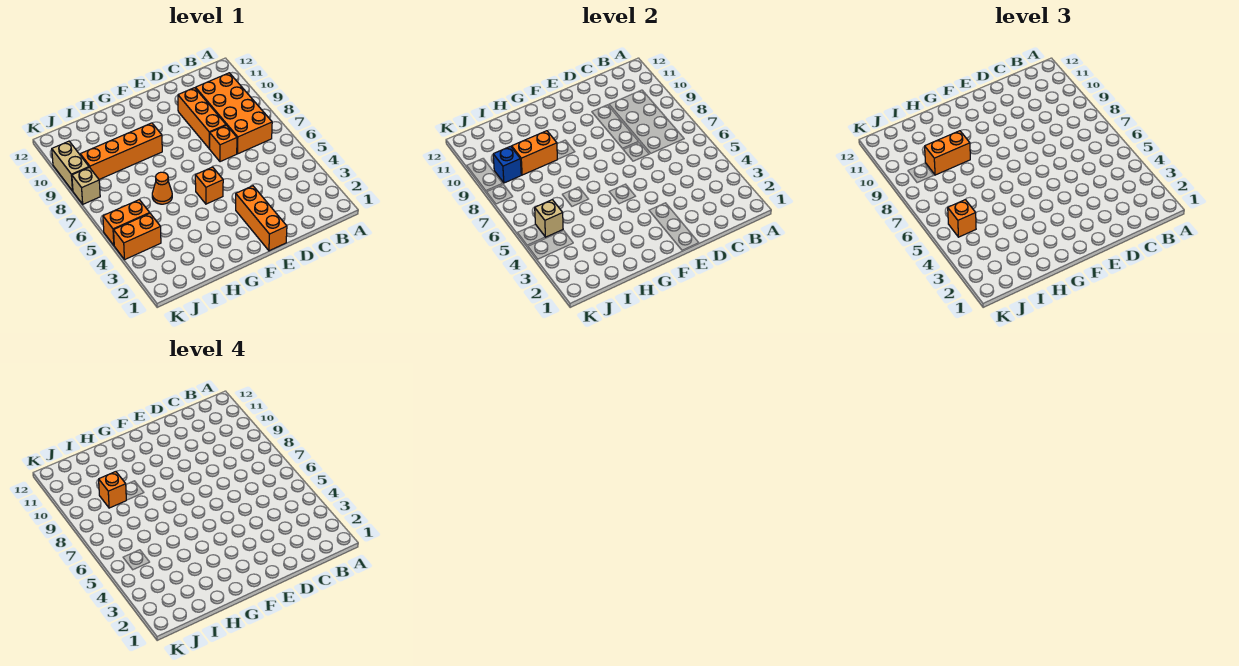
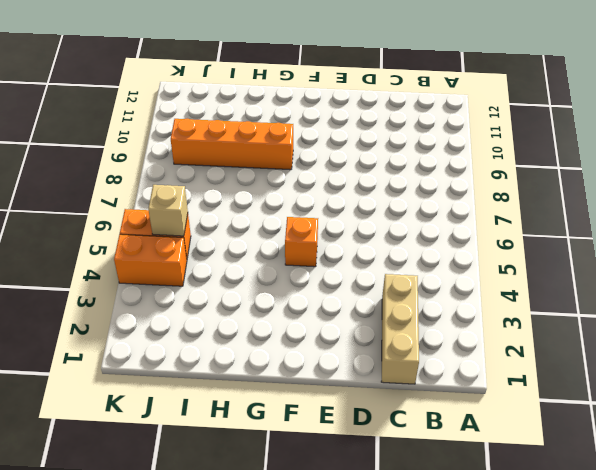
tan 1x3 brick [381,274,419,384] -> none
none -> orange 2x4 brick [195,73,272,154]
none -> orange 1x1 brick [209,125,237,162]
none -> orange 1x3 brick [178,88,226,148]

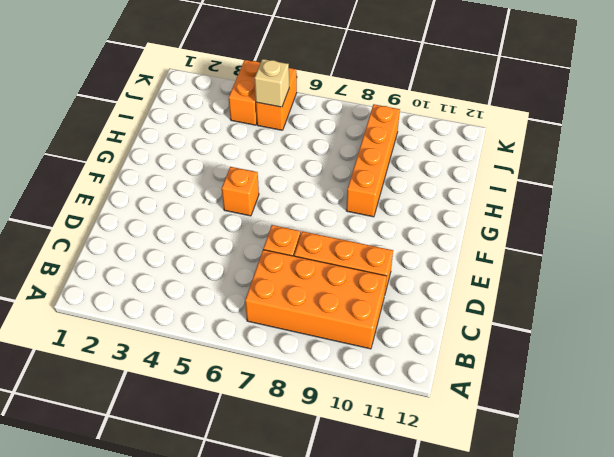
none -> orange 1x3 brick [236,186,287,251]
none -> orange 1x1 cone [152,172,172,204]
none -> tan 1x1 brick [72,167,100,204]

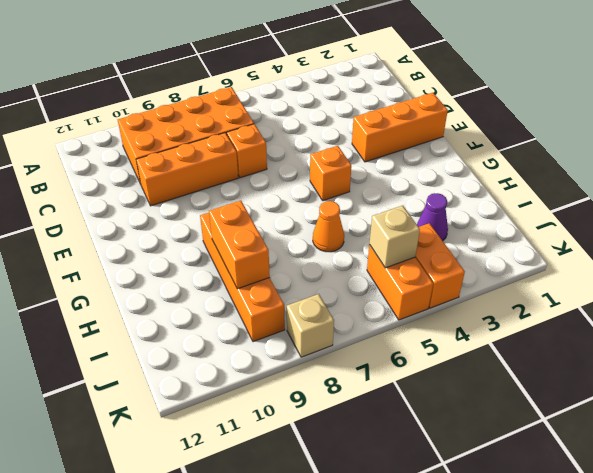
purple 1x1 cone [417,193,448,241] -> none
none -> tan 1x2 brick [52,141,89,191]
none -> blue 1x1 brick [493,146,521,183]
none -> orange 1x2 brick [925,131,970,175]

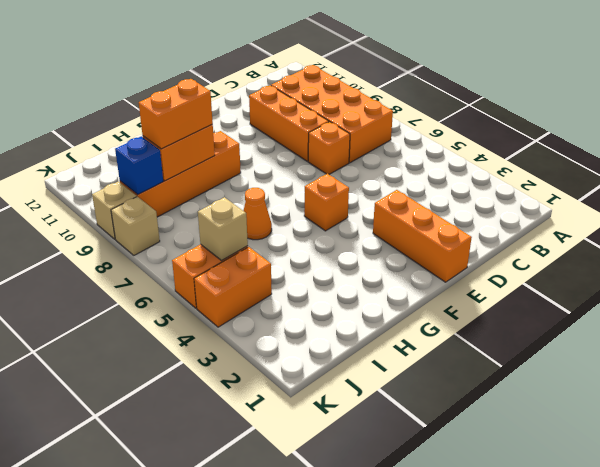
tan 1x1 brick [92,181,137,239] -> tan 1x2 brick [52,141,89,191]
none -> orange 1x1 brick [948,200,976,237]
none -> orange 1x1 brick [99,472,126,508]

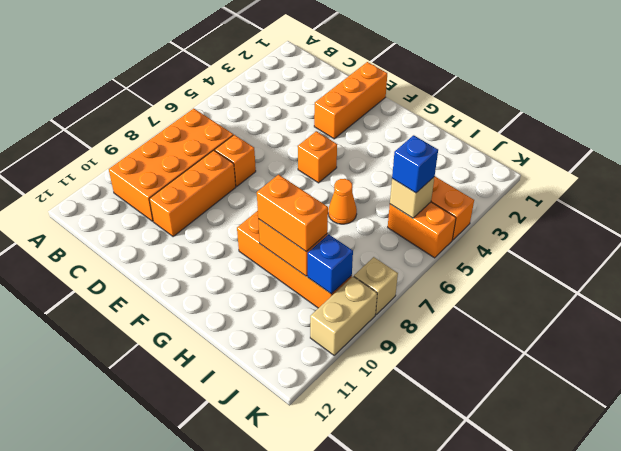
blue 1x1 brick [392,135,438,193] -> orange 1x1 brick [948,200,976,237]
none -> orange 1x1 brick [99,472,126,508]

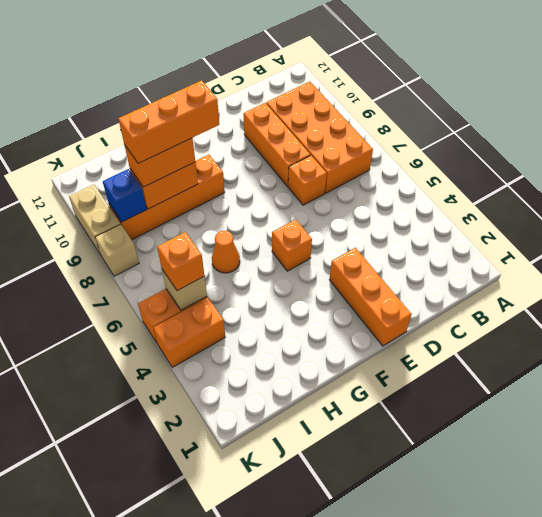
orange 1x3 brick [118,80,219,163] -> orange 1x1 brick [99,472,126,508]

